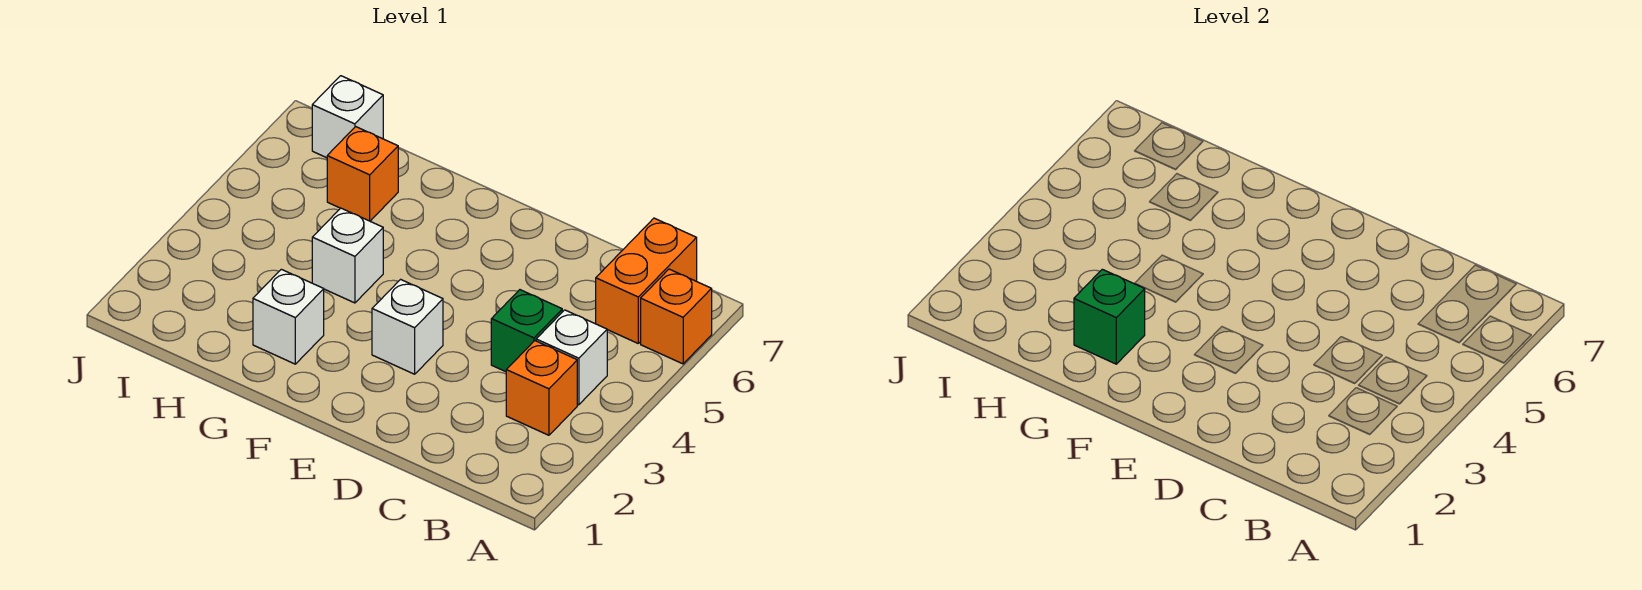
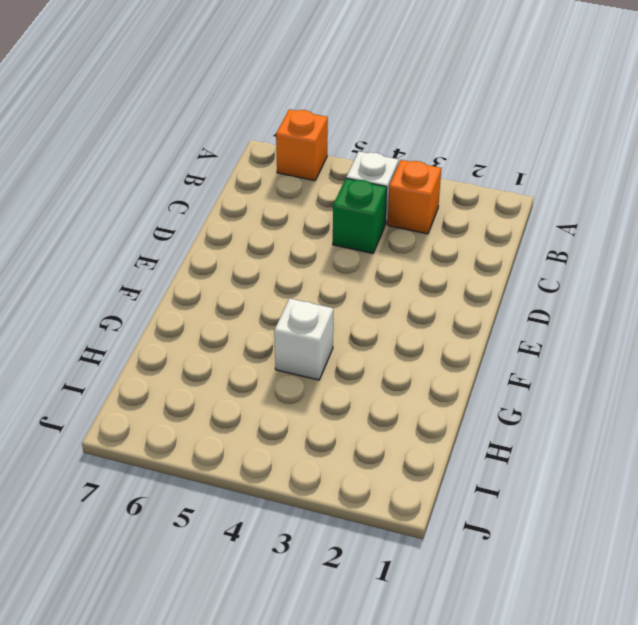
none -> orange 1x2 brick [596,218,697,343]
none -> white 1x1 brick [372,279,443,374]

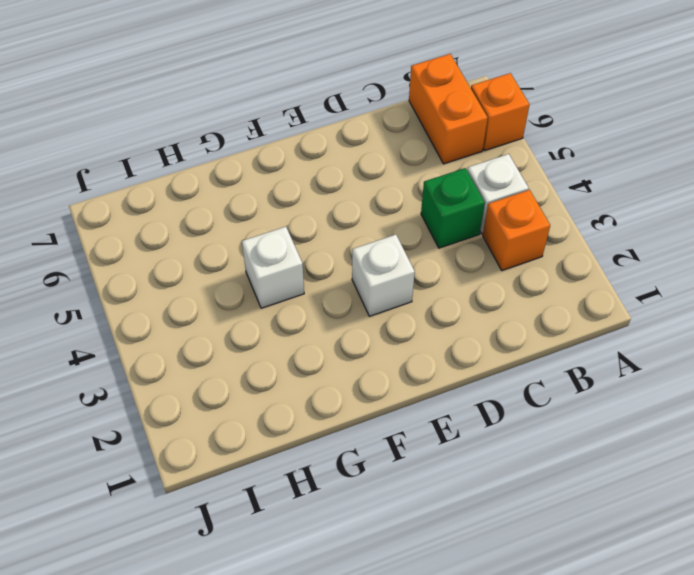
none -> white 1x1 brick [253,269,324,364]
none -> orange 1x1 brick [327,127,398,221]

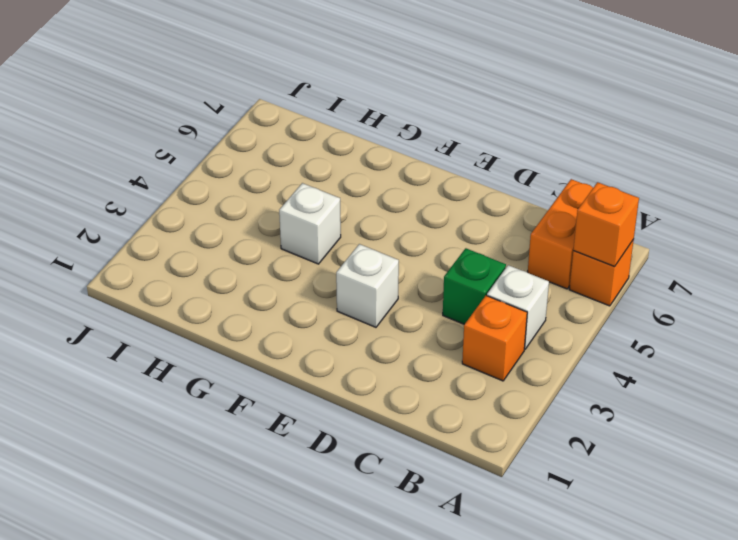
orange 1x1 brick [573,182,639,266] -> orange 1x1 brick moved to [327,127,398,221]
none -> white 1x1 brick [253,269,324,364]
none -> white 1x1 brick [312,76,383,158]

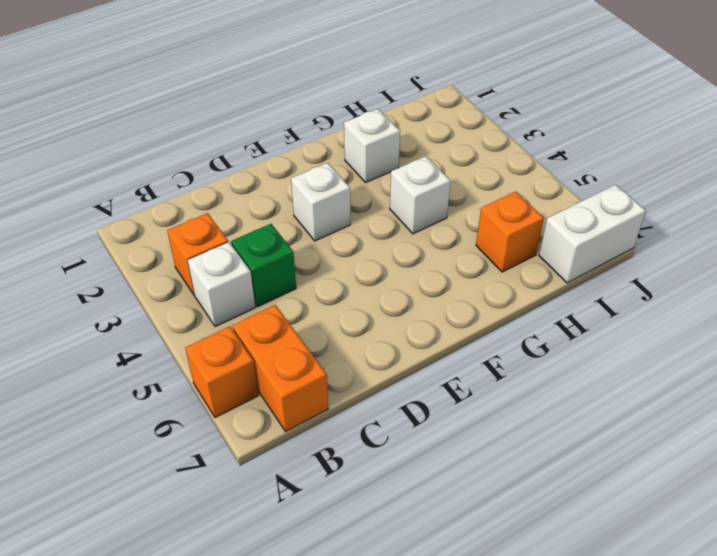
white 1x2 brick [539,185,646,283] -> white 1x1 brick [312,76,383,158]
none -> green 1x1 brick [1074,269,1145,364]

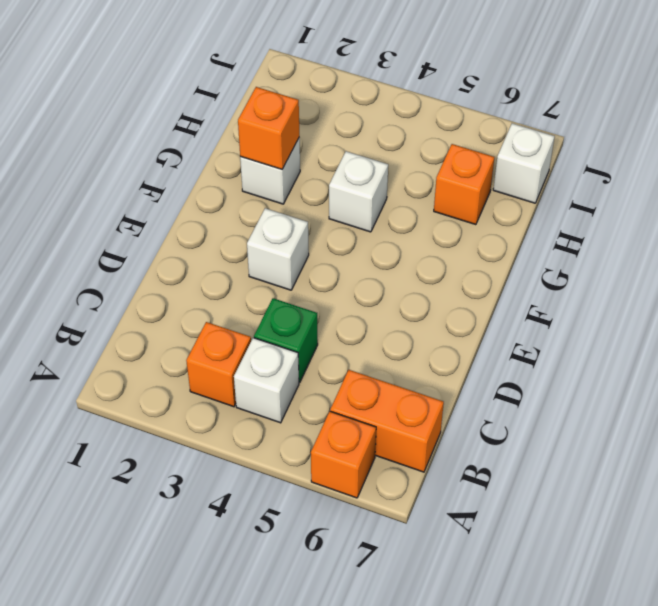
orange 1x1 brick [238,87,299,169] -> green 1x1 brick [1074,269,1145,364]

